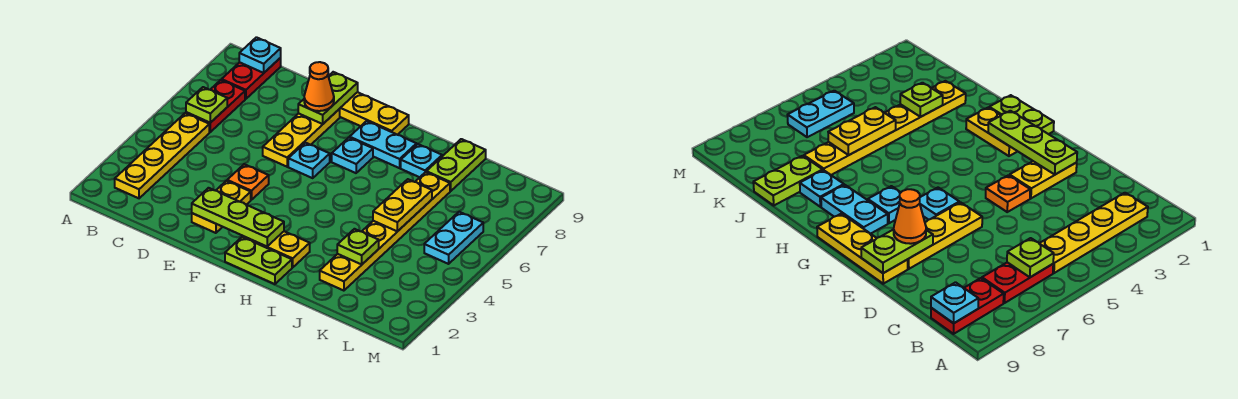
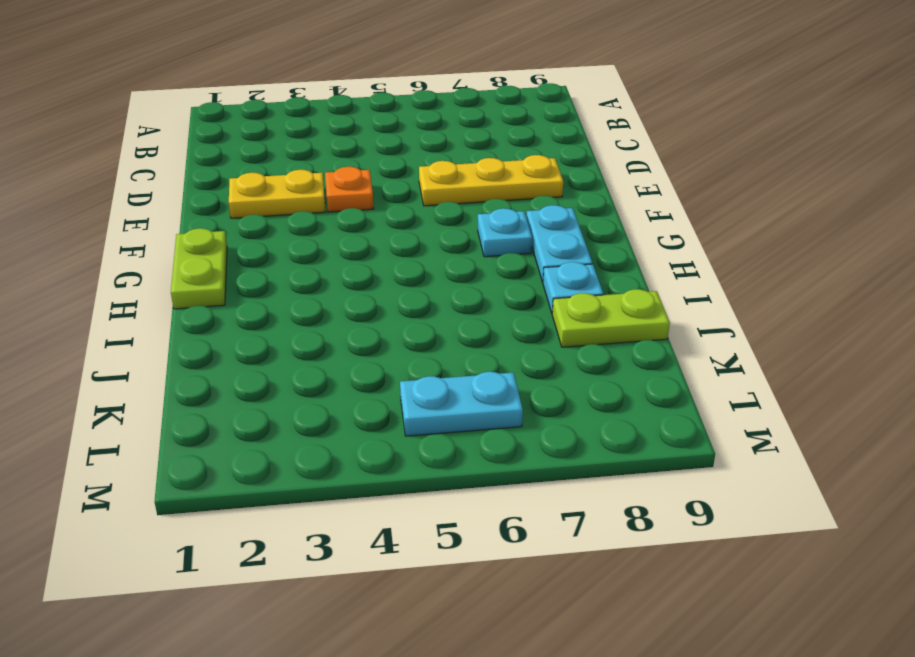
none -> yellow 1x4 plate [115,113,209,198]
none -> red 1x2 plate [186,80,245,132]
none -> red 1x2 plate [222,58,281,99]

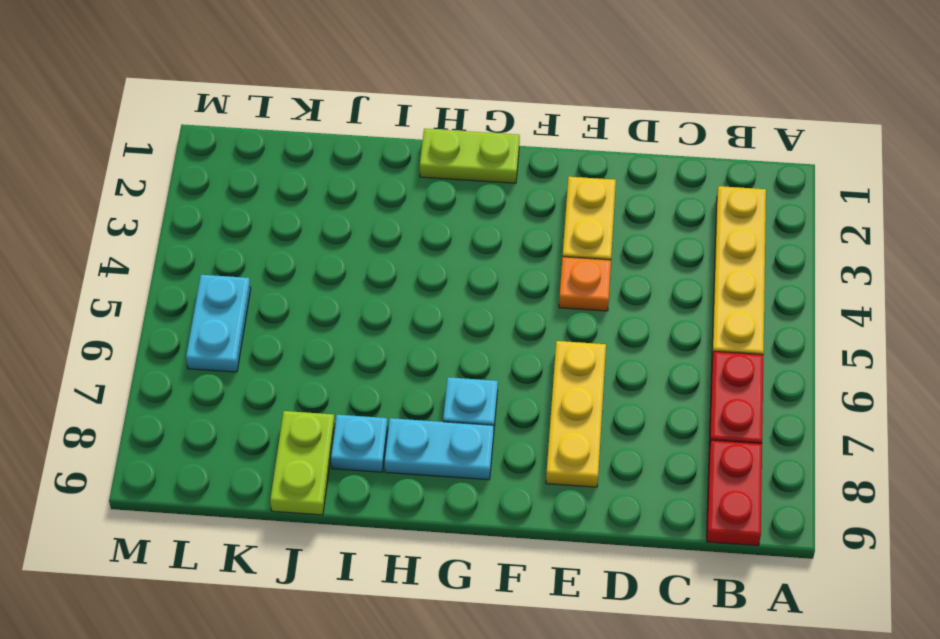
none -> yellow 1x3 plate [340,92,409,135]
none -> cyan 1x1 plate [288,143,330,178]
none -> yellow 1x2 plate [243,231,310,267]

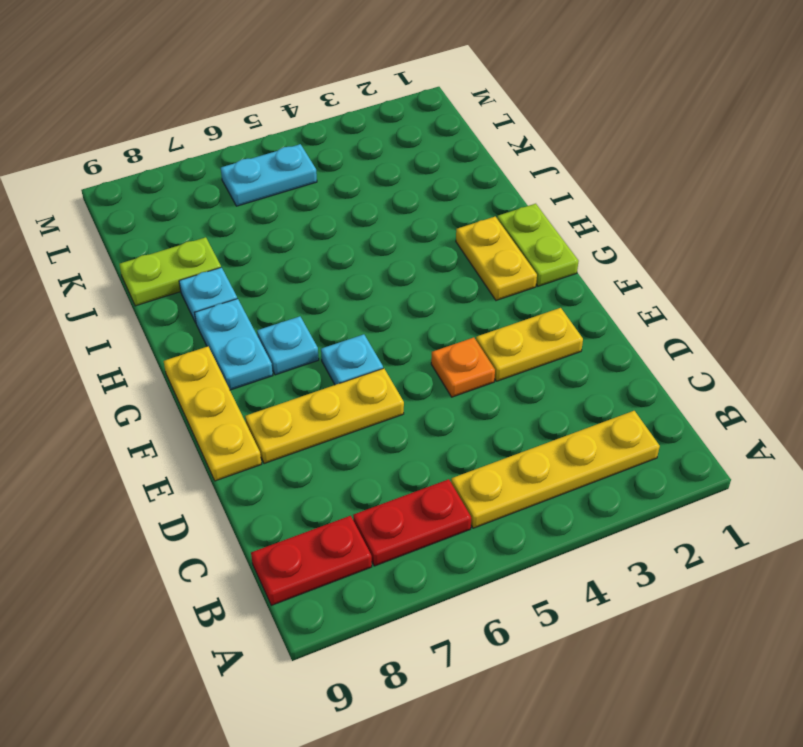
none -> yellow 1x6 plate [320,172,450,291]
none -> lime 1x1 plate [186,87,227,123]
none -> cyan 1x1 plate [239,37,281,73]

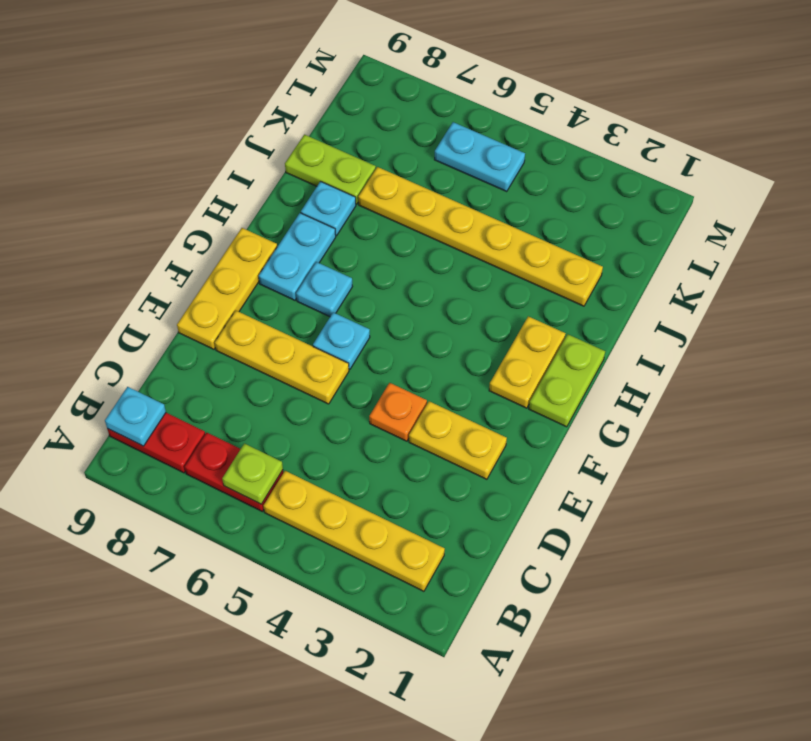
none -> lime 1x3 plate [192,188,284,247]
none -> lime 1x2 plate [298,72,358,124]
none -> lime 1x1 plate [337,229,379,264]

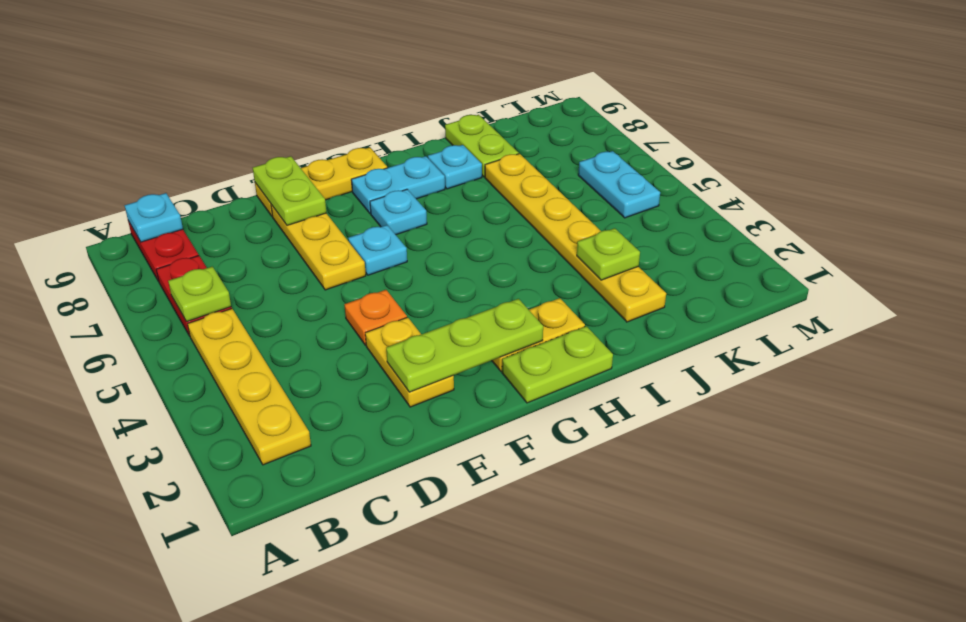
none -> yellow 1x2 plate [373,179,432,231]
none -> orange 1x1 cone [304,62,334,111]

